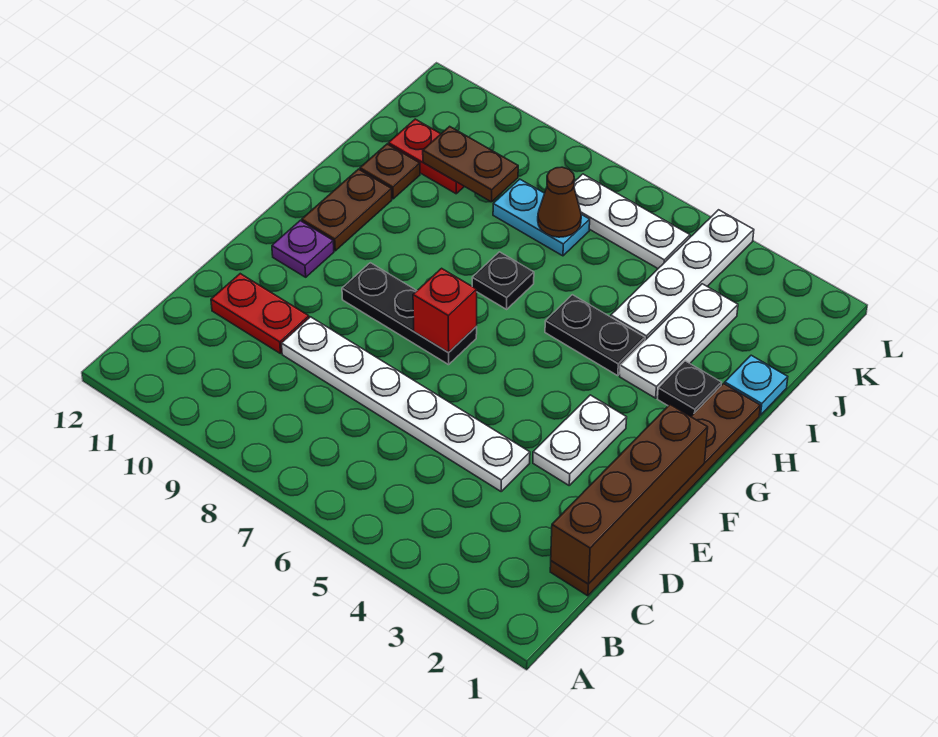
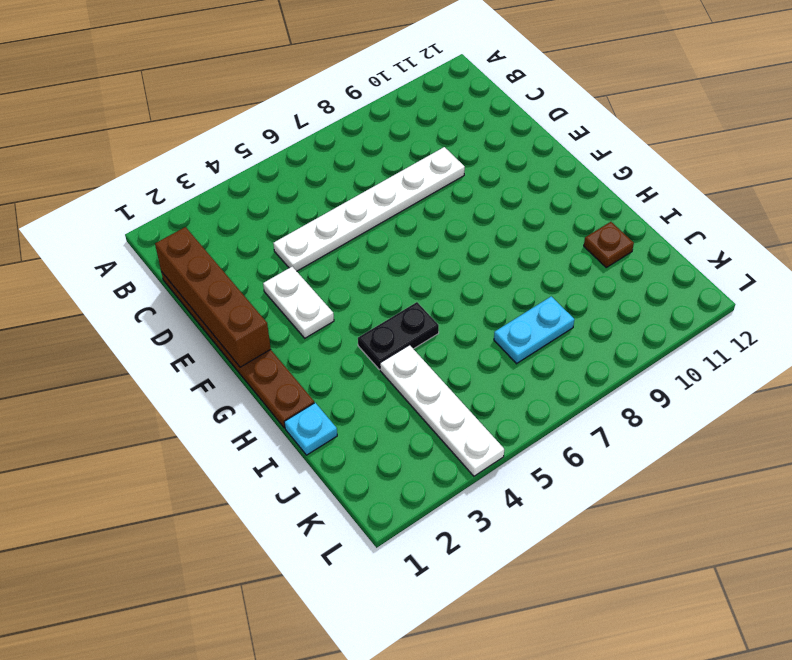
none -> red 1x2 plate [211,274,309,354]
none -> black 1x3 plate [342,263,477,365]
none -> purple 1x1 plate [272,221,334,277]

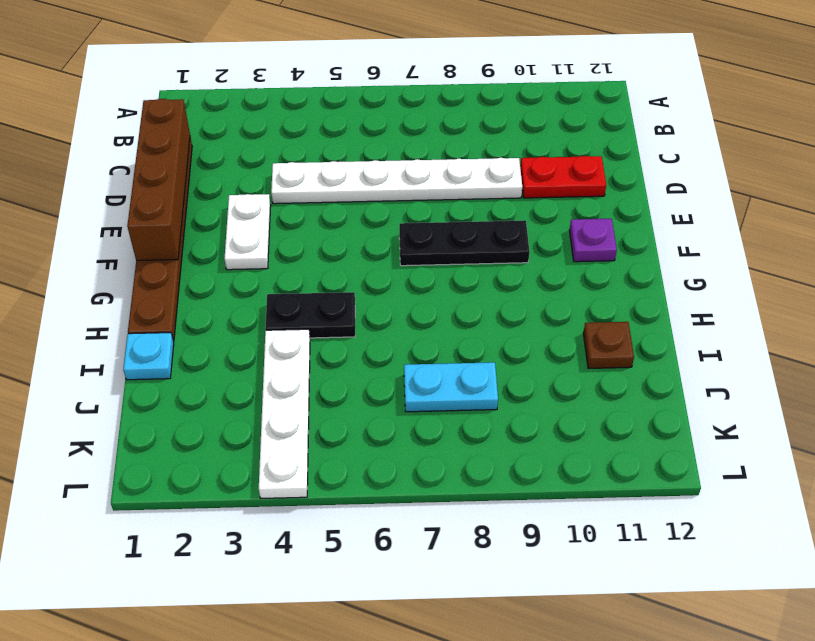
none -> brown 1x2 plate [302,169,392,251]
none -> black 1x1 plate [658,361,721,416]
none -> white 1x3 plate [620,284,738,398]

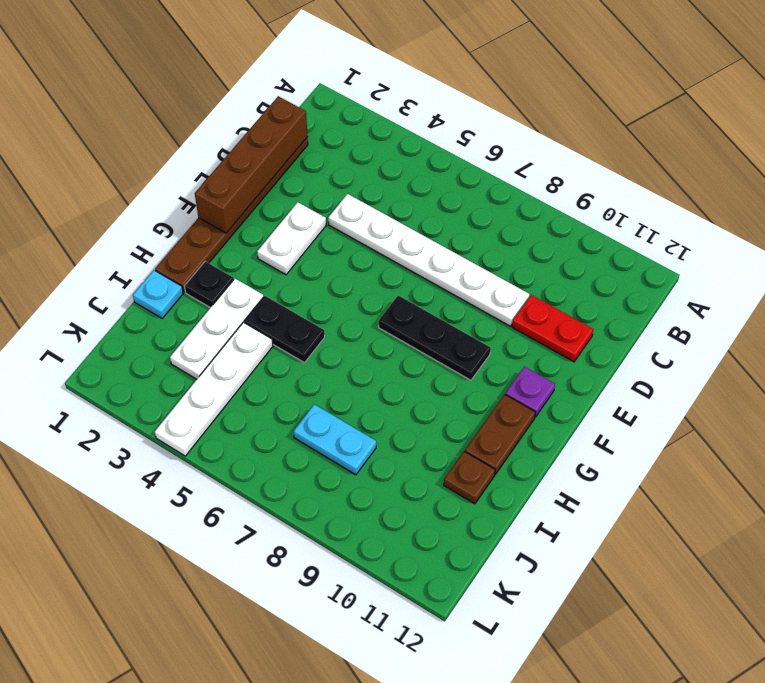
none -> black 1x1 plate [472,252,534,309]
none -> red 1x2 plate [388,119,464,194]
none -> white 1x3 plate [574,174,690,268]

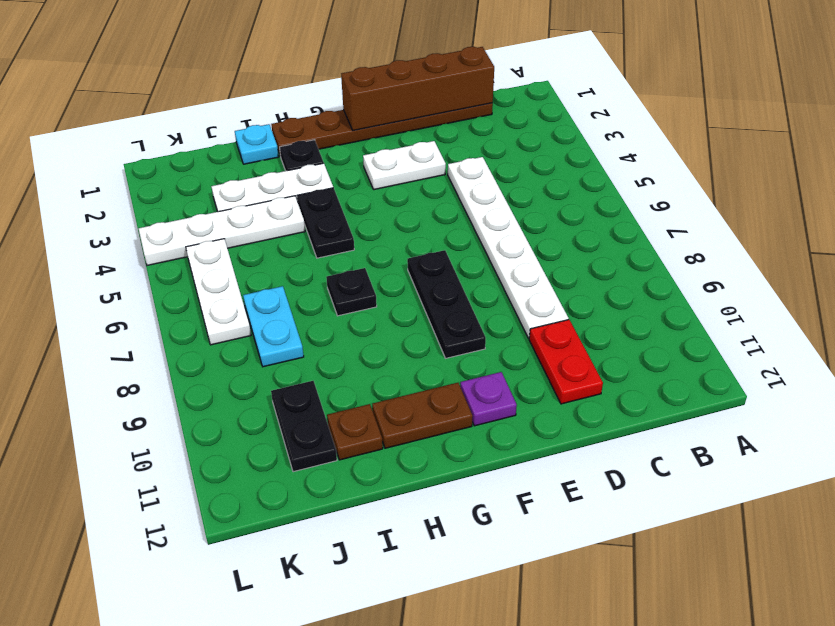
black 1x2 plate [271,381,337,472] -> red 1x2 plate [388,119,464,194]
none -> red 1x1 brick [413,268,477,353]
none -> brown 1x1 cone [538,167,581,237]
none -> brown 1x2 plate [423,126,518,202]

